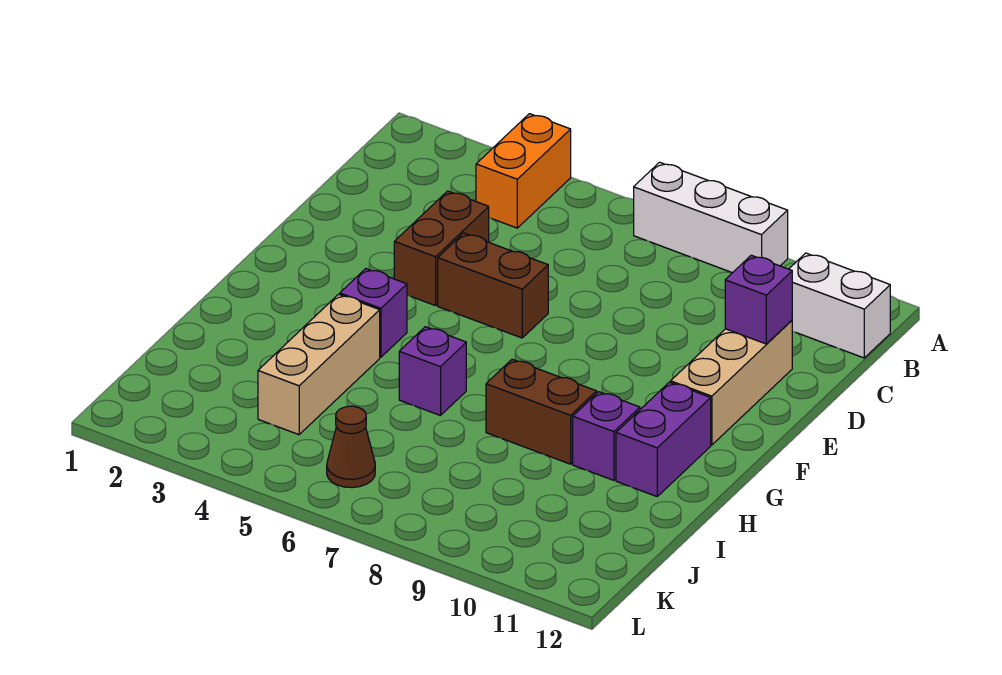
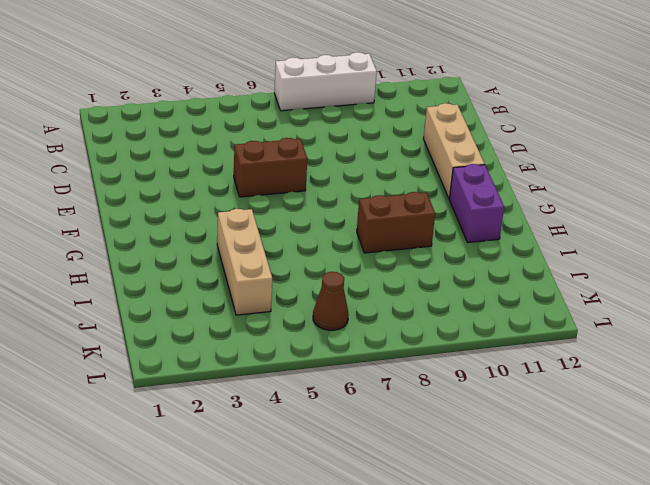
none -> orange 1x2 brick [476,114,571,228]
none -> white 1x2 brick [789,253,890,358]
none -> brown 1x2 brick [394,191,489,306]

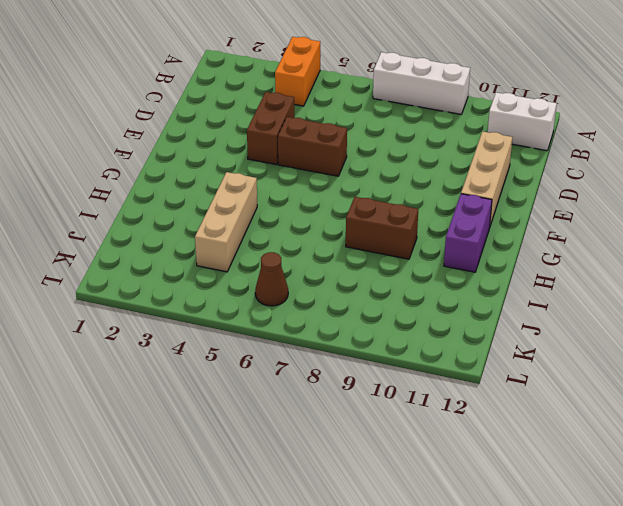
none -> purple 1x1 brick [340,269,407,357]
none -> purple 1x1 brick [399,327,466,416]
none -> purple 1x1 brick [573,392,640,480]

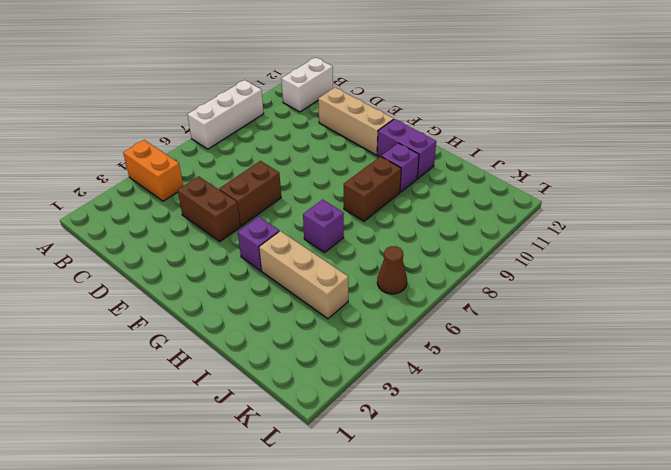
none -> purple 1x1 brick [725,255,792,344]

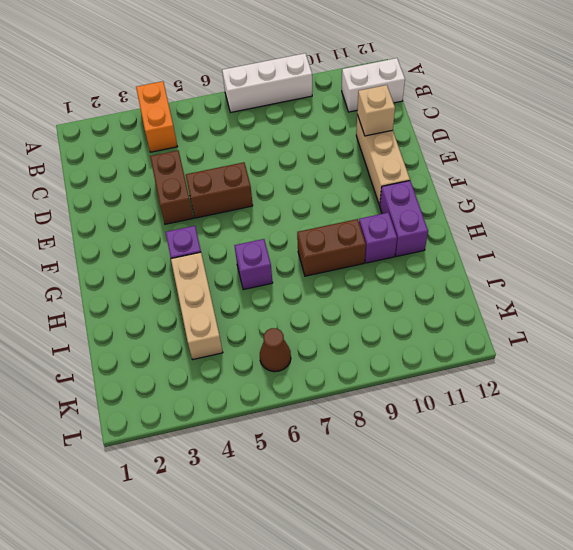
tan 1x1 brick [357,85,395,136] -> purple 1x1 brick [725,255,792,344]

